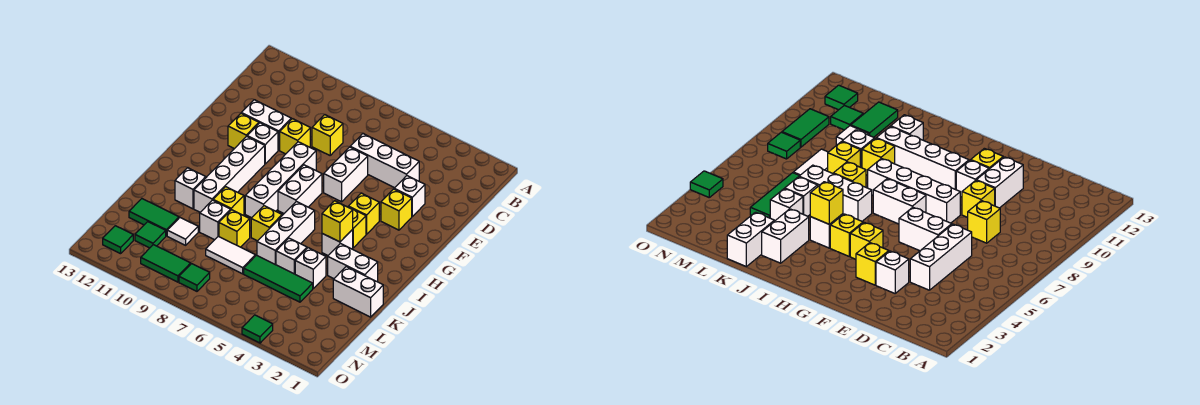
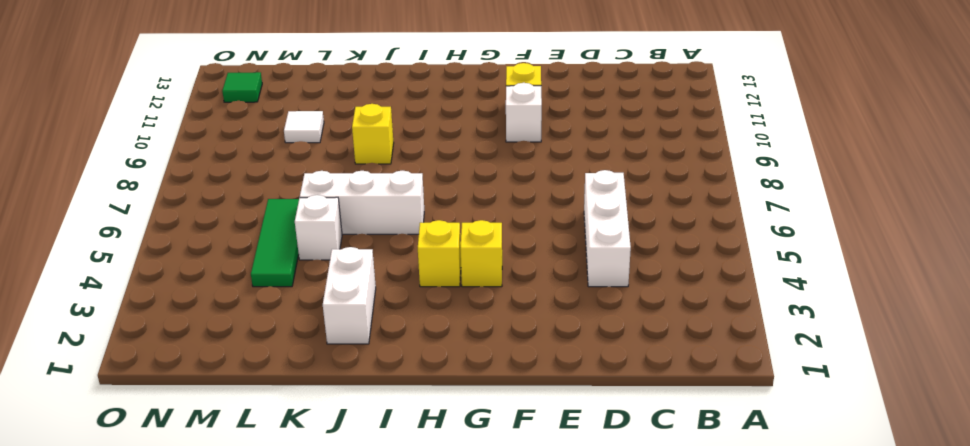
none -> yellow 1x1 brick [312,115,343,155]
none -> white 1x1 brick [394,176,425,216]
none -> white 1x2 brick [324,147,368,202]
none -> yellow 1x1 brick [280,119,310,154]

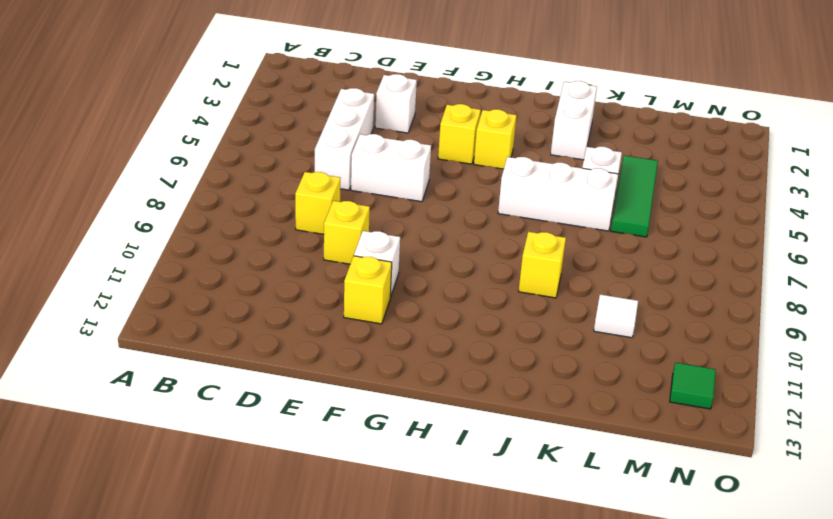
none -> white 1x2 brick [241,100,291,150]
none -> yellow 1x1 brick [381,189,412,230]
none -> white 1x4 brick [245,142,316,218]
none -> white 1x2 brick [278,165,322,213]

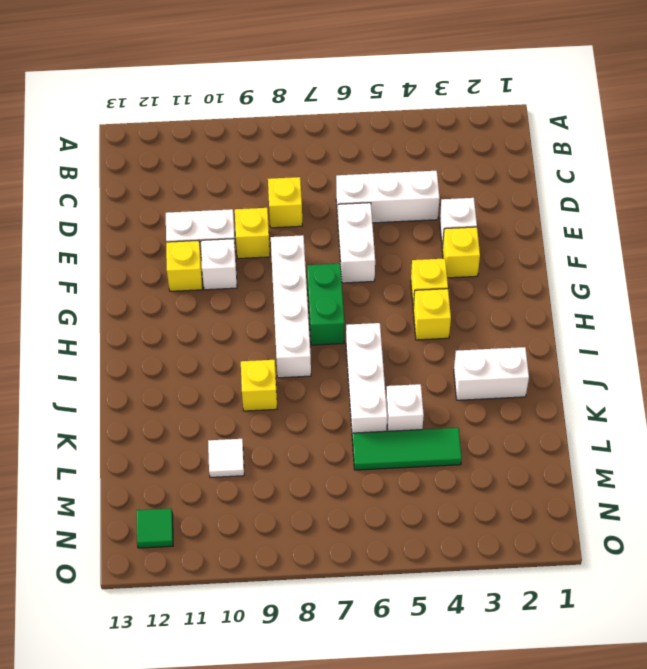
green 1x2 brick [307,264,344,345] -> white 1x2 brick [278,165,322,213]
none -> white 1x4 brick [194,136,265,212]
none -> white 1x1 brick [322,230,353,255]
none -> yellow 1x1 brick [251,206,282,241]
none -> white 1x1 brick [175,168,206,209]

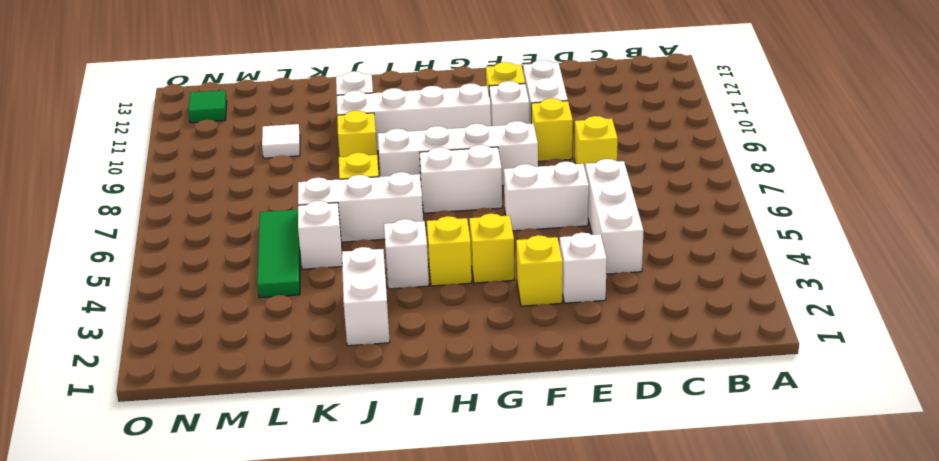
none -> white 1x2 brick [333,267,383,317]
none -> white 1x1 brick [295,248,326,288]
none -> yellow 1x1 brick [219,210,250,247]
none -> white 1x1 brick [200,200,231,240]

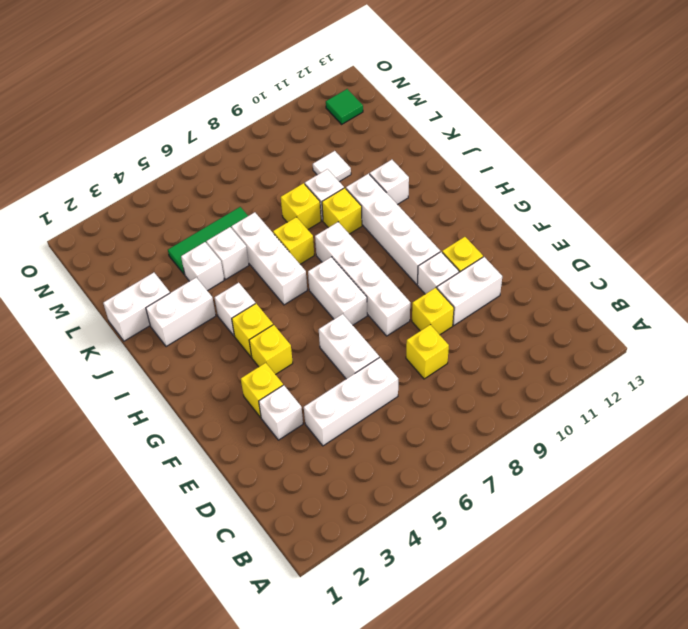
none -> white 1x2 tile [206,236,255,274]
none -> green 1x2 tile [129,199,179,236]
none -> green 1x1 tile [135,222,166,248]
none -> green 1x1 tile [179,264,210,291]

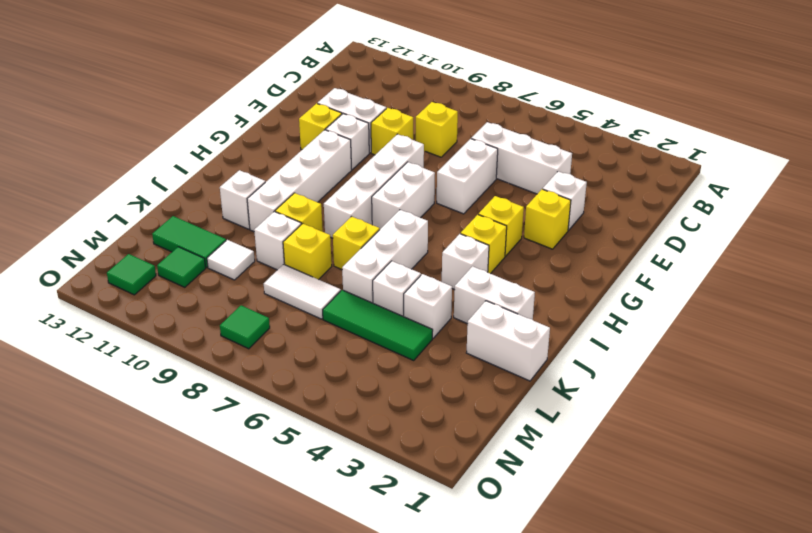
none -> green 1x2 tile [141,245,191,282]
none -> green 1x1 tile [242,315,273,343]
none -> yellow 1x1 brick [322,201,353,242]

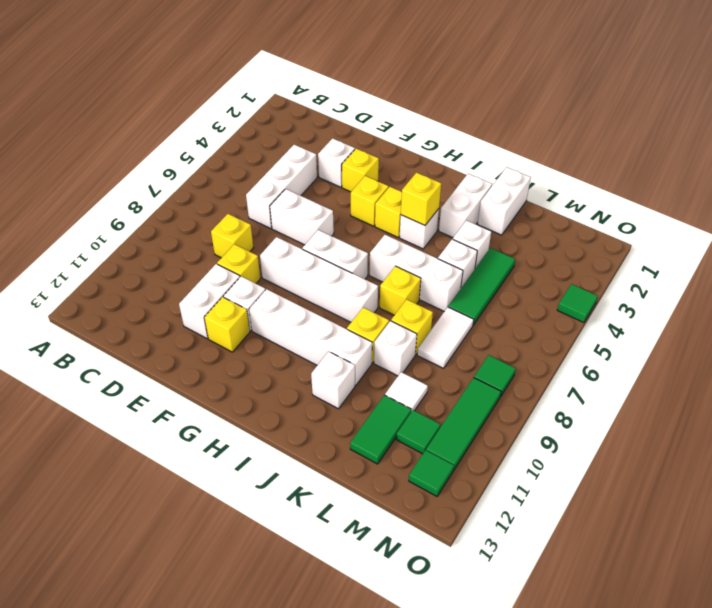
green 1x3 tile [426,378,501,470] -> green 1x2 tile [141,245,191,282]

